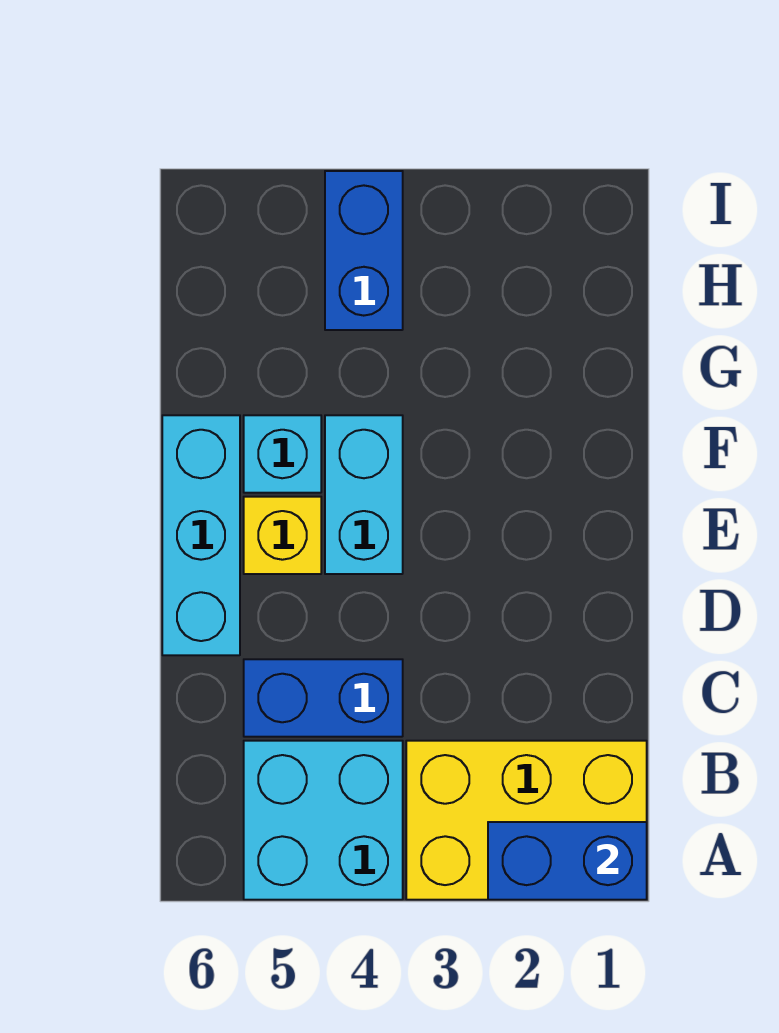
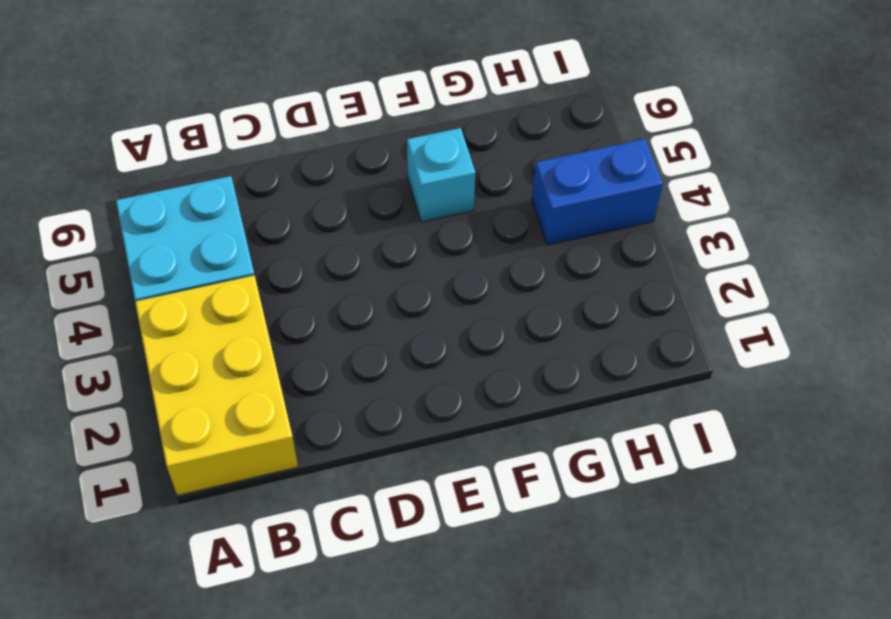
none -> blue 1x2 brick [244,659,403,737]
none -> cyan 1x3 brick [162,415,240,655]

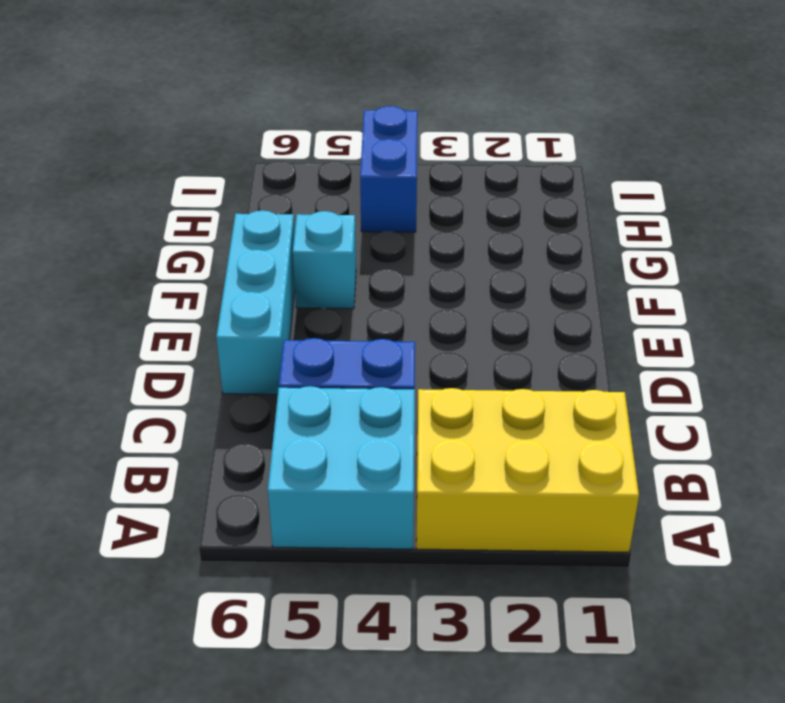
none -> cyan 1x2 brick [325,415,403,574]
none -> yellow 1x1 brick [244,497,321,574]

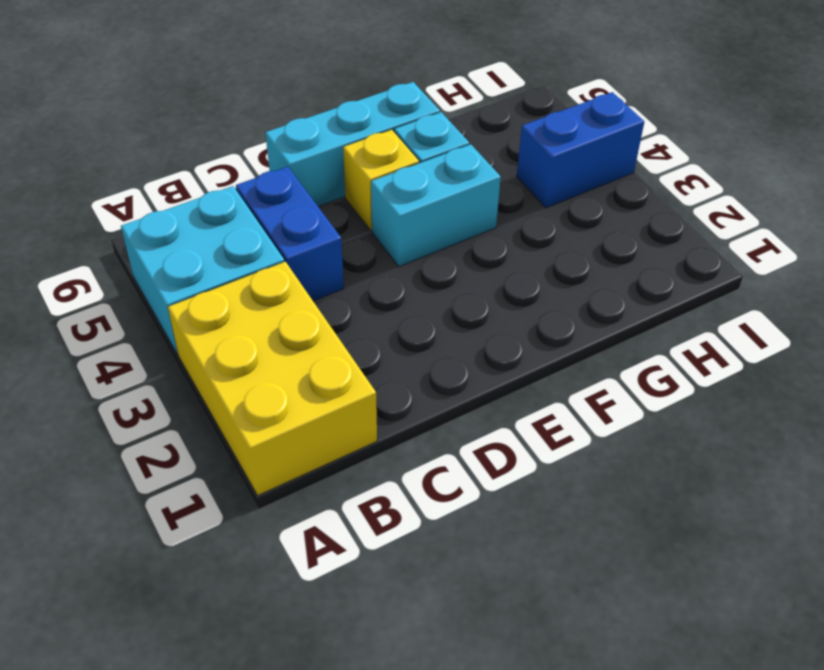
none -> blue 1x2 brick [488,822,647,900]

